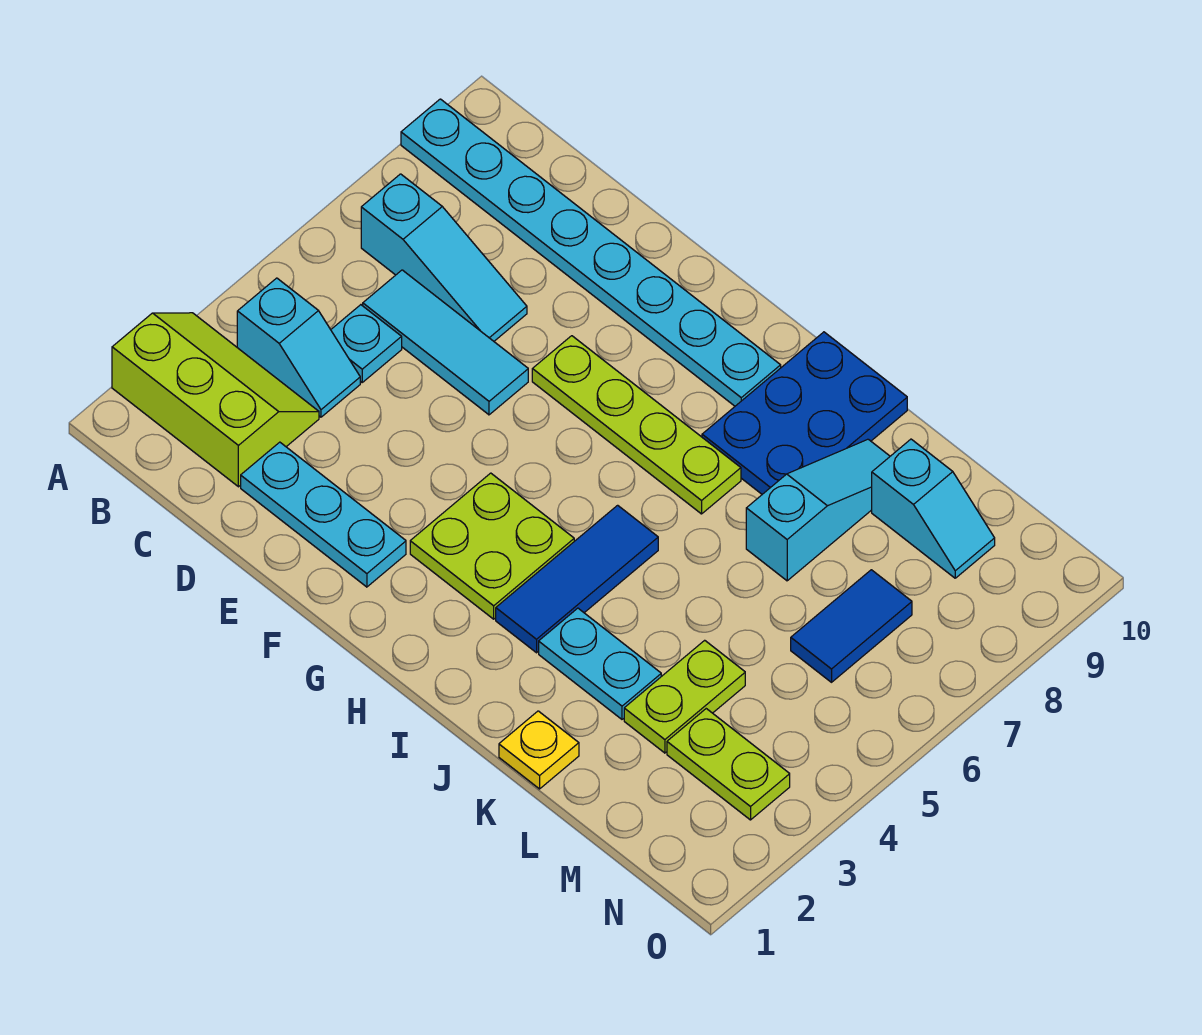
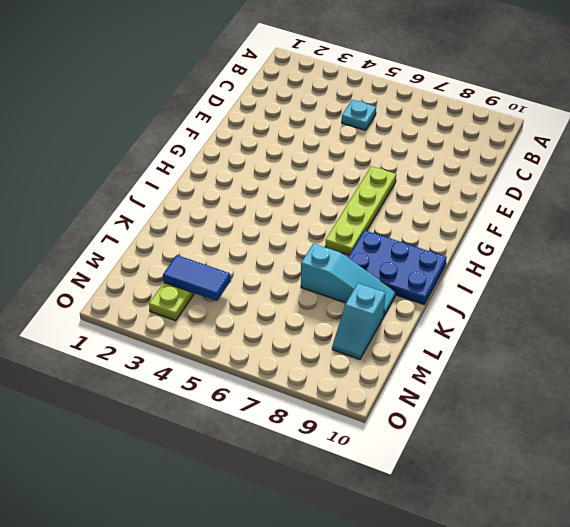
blue 1x2 tile [163,255,230,301] -> blue 1x2 tile moved to [791,570,912,682]
none -> lime 2x3 slope [112,313,319,487]
none -> cyan 1x8 plate [401,99,781,406]
none -> cyan 1x2 slope [237,278,360,417]

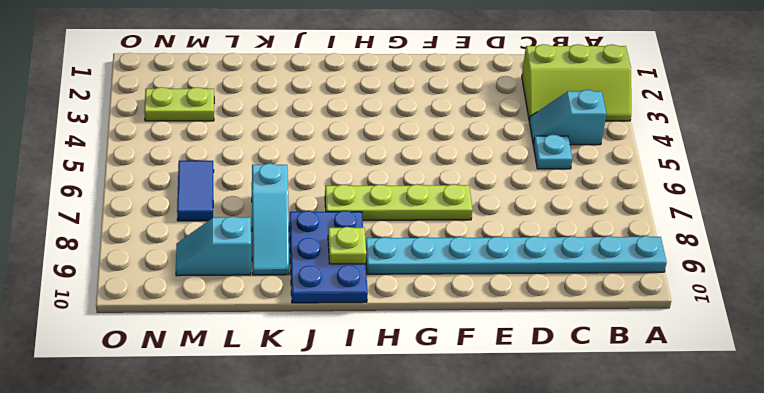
lime 1x1 plate [328,227,366,264] -> none
none -> cyan 1x3 slope [361,174,527,341]
none -> cyan 1x3 tile [363,270,528,415]
none -> cyan 1x3 plate [241,442,406,587]

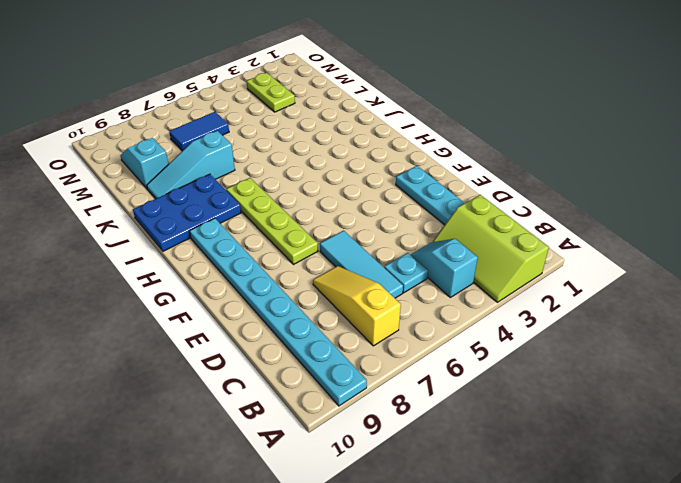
yellow 1x3 slope [313,266,401,346] -> cyan 1x3 slope [361,174,527,341]
none -> lime 2x2 plate [410,473,574,619]
none -> blue 1x3 tile [496,505,658,653]
none -> cyan 1x2 plate [539,608,661,719]

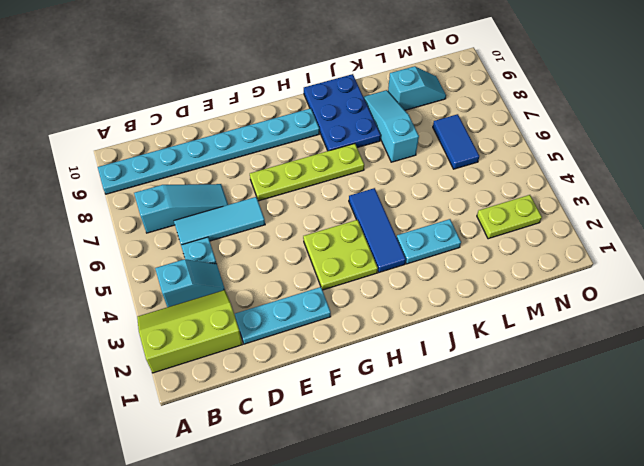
none -> yellow 1x1 plate [499,711,579,789]
none -> lime 1x2 plate [624,640,745,753]

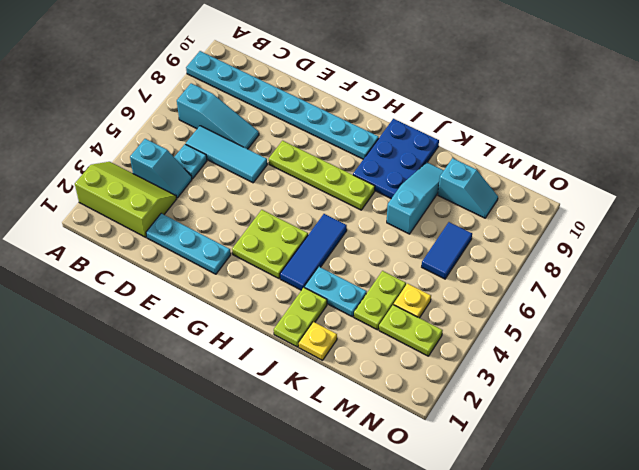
lime 1x2 plate [274,288,327,347] -> none
yellow 1x1 plate [394,284,431,318] -> none

